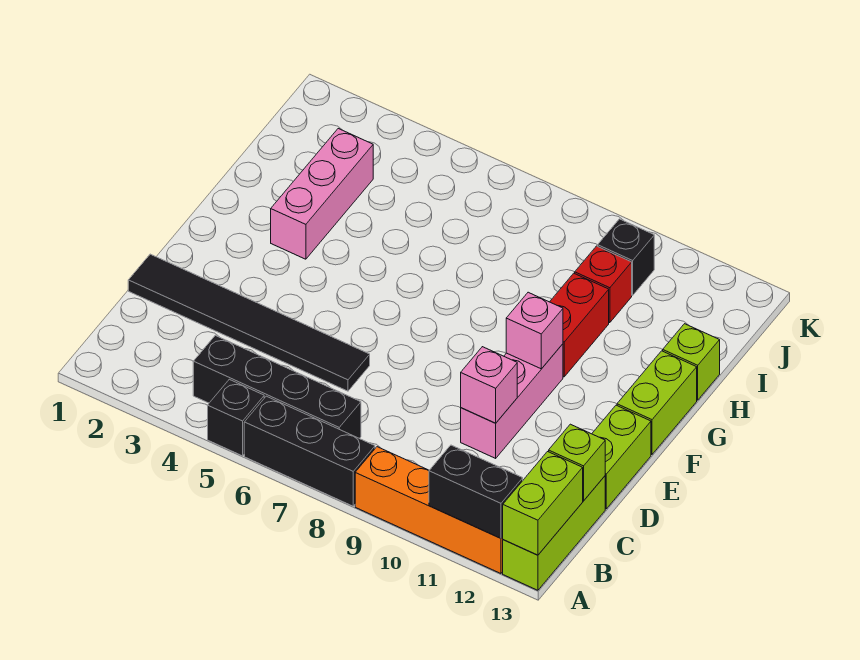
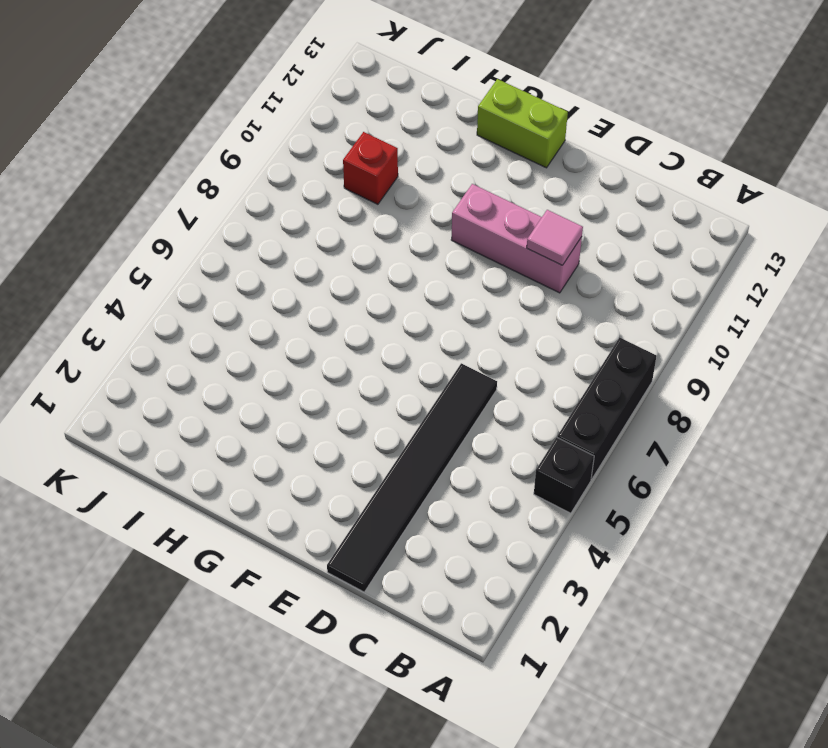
pink 1x1 tile [527,210,583,265] -> pink 1x1 brick [461,347,517,423]
none -> orange 1x4 brick [355,447,503,573]
none -> lime 1x3 brick [503,476,605,590]
none -> black 1x4 brick [193,335,361,438]

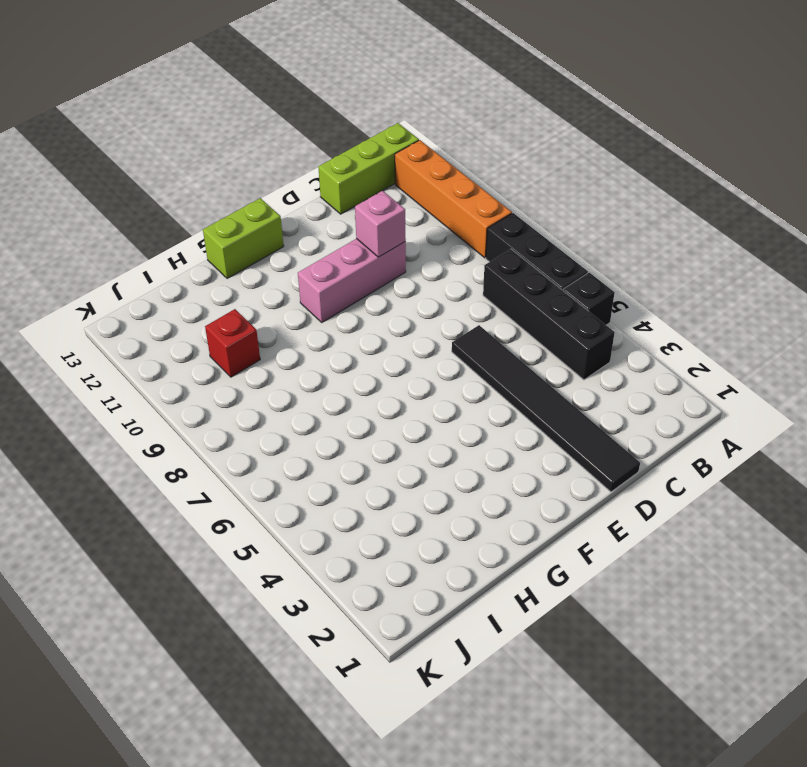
none -> lime 1x2 brick [592,405,651,509]
none -> pink 1x3 brick [271,129,373,259]
none -> red 1x2 brick [550,273,609,377]

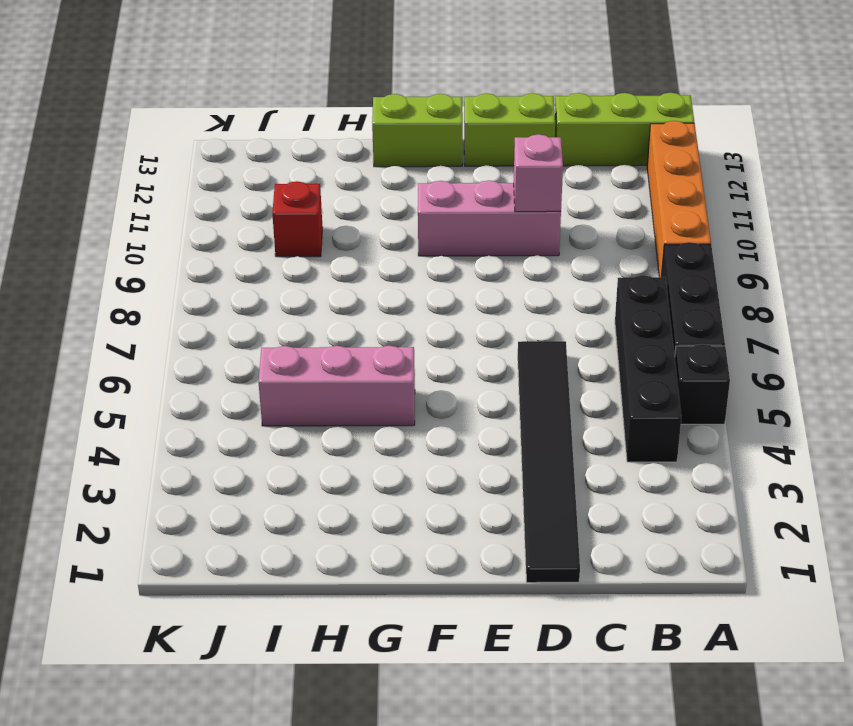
pink 1x3 brick [258,346,415,426] -> pink 1x3 brick moved to [271,129,373,259]
none -> red 1x2 brick [550,273,609,377]
none -> lime 1x1 brick [663,324,720,400]
none -> black 1x1 brick [598,219,654,295]

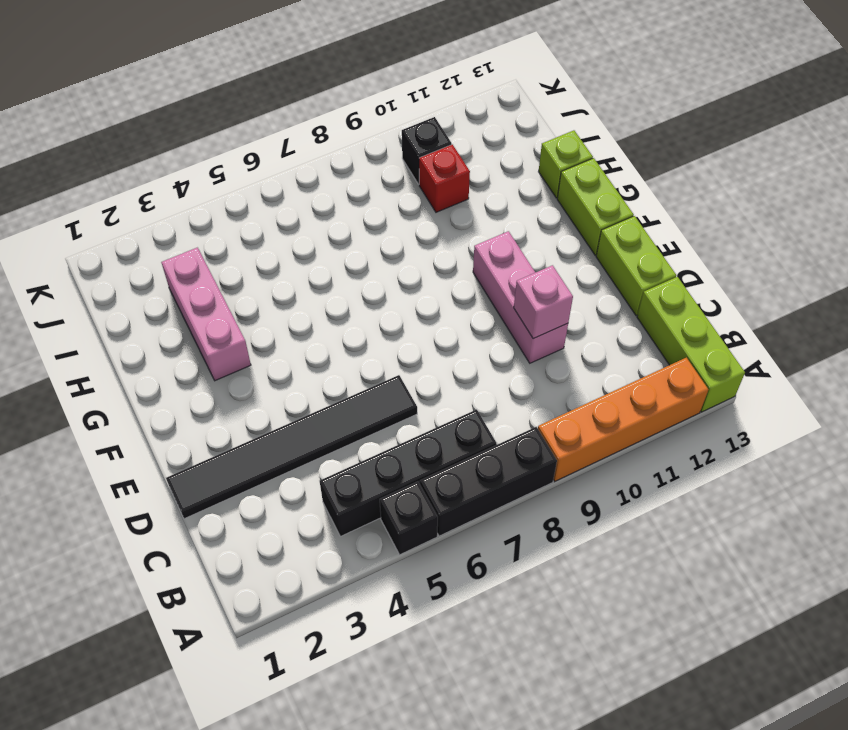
none -> red 1x2 brick [550,273,609,377]
none -> black 1x2 brick [429,445,523,538]
none -> lime 1x2 brick [503,452,583,555]

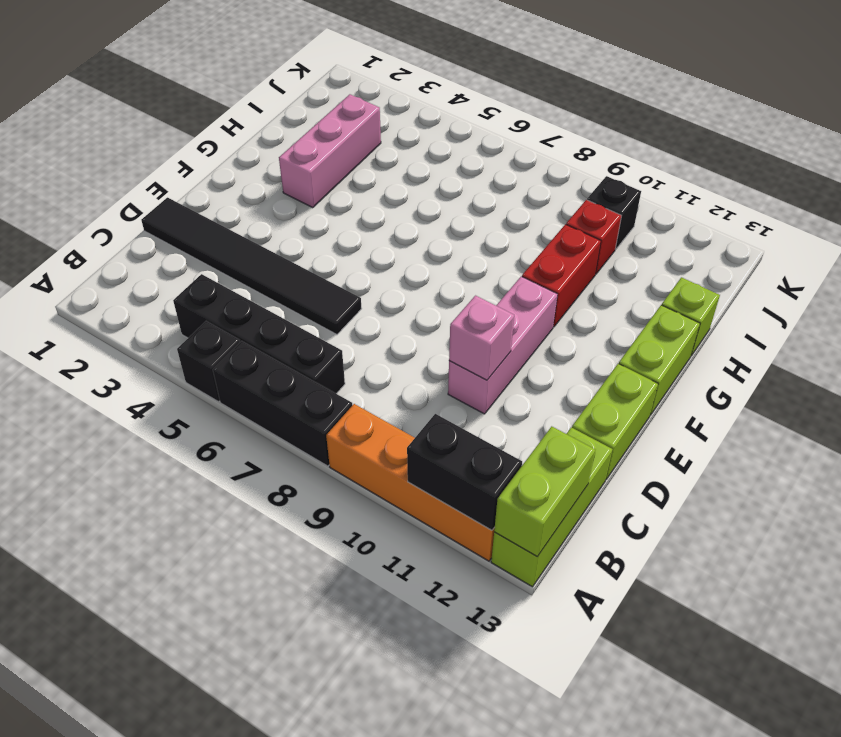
none -> lime 1x1 brick [549,424,605,501]
none -> pink 1x1 brick [506,292,563,369]

